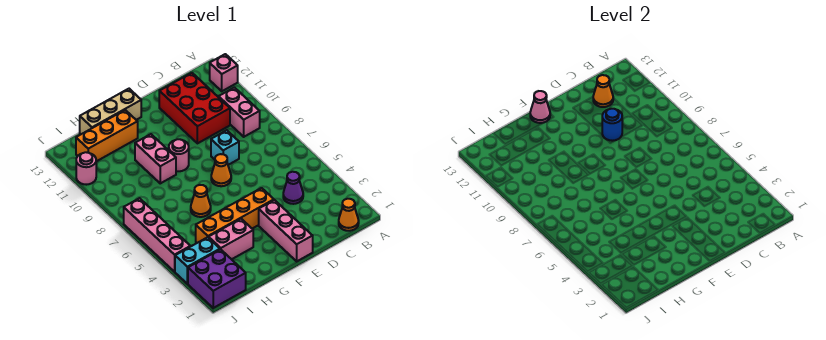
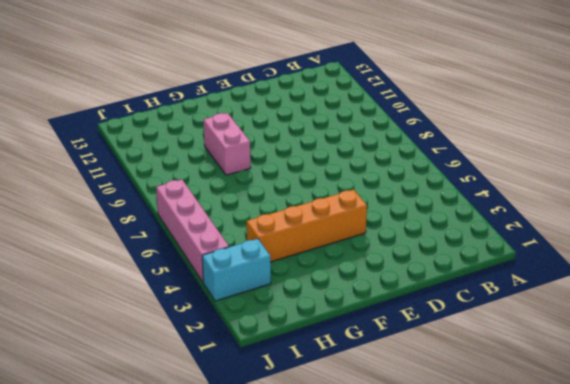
none -> pink 1x1 brick [210,54,238,91]
none -> orange 1x1 cone [339,199,359,231]
none -> pink 1x2 brick [219,88,260,137]

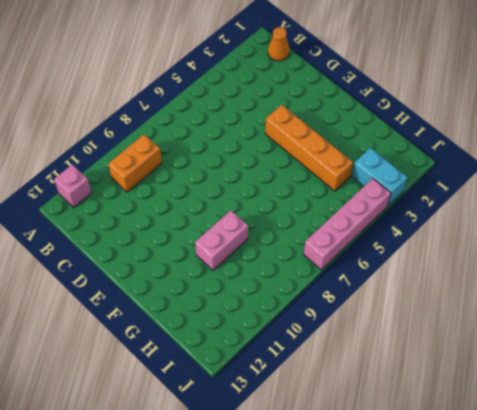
orange 1x2 brick [108,135,162,192] -> pink 1x2 brick [219,88,260,137]
none -> purple 1x1 cone [283,172,303,204]
none -> red 2x3 brick [159,73,230,143]
none -> cyan 1x1 brick [211,130,239,165]

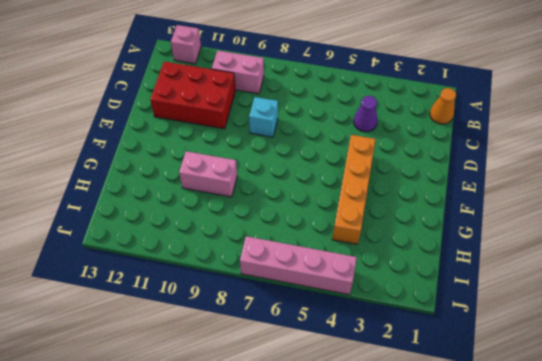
none -> pink 1x3 brick [259,200,313,261]
none -> orange 1x1 cone [211,154,231,186]
none -> pink 1x1 round brick [169,139,189,171]

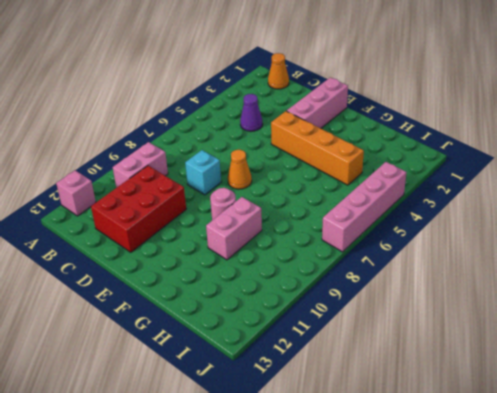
none -> tan 1x3 brick [80,89,141,134]
none -> pink 1x2 brick [209,219,253,259]
none -> orange 1x1 cone [191,185,211,217]

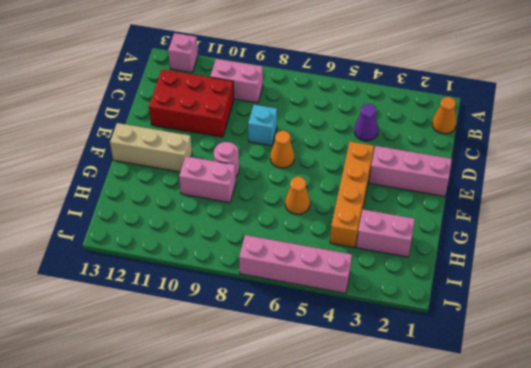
tan 1x3 brick [110,123,192,172] -> tan 1x3 brick turned to [80,89,141,134]
pink 1x2 brick [356,209,415,257] -> pink 1x2 brick turned to [209,219,253,259]
none -> orange 1x3 brick [76,110,138,161]
none -> purple 2x2 brick [188,249,246,308]
none -> cyan 1x2 brick [175,237,220,284]

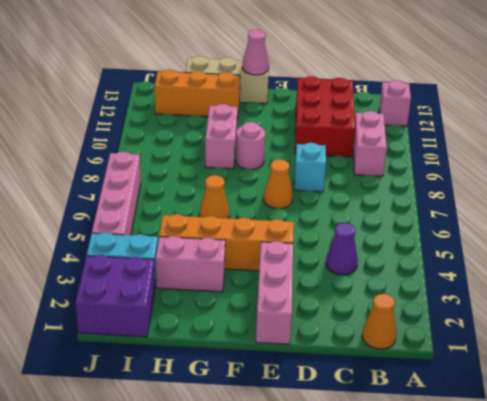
none -> pink 1x1 round brick [76,152,96,185]
none -> orange 1x1 cone [593,75,613,107]
none -> blue 1x1 round brick [602,109,622,141]

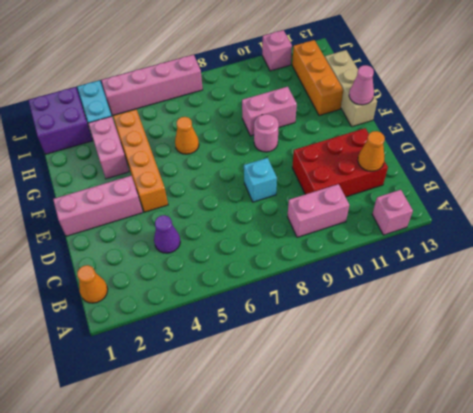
pink 1x1 brick [262,30,292,71] -> pink 1x1 round brick [76,152,96,185]
none -> orange 1x1 cone [211,154,231,186]
none -> blue 1x1 round brick [602,109,622,141]

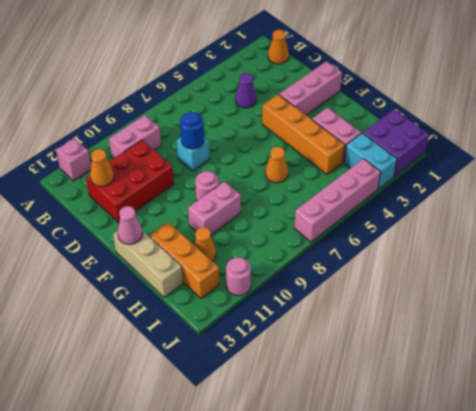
blue 1x1 round brick [180,112,204,149] -> blue 1x1 round brick moved to [602,109,622,141]
orange 1x1 cone [194,227,216,261] -> orange 1x1 cone moved to [211,154,231,186]

